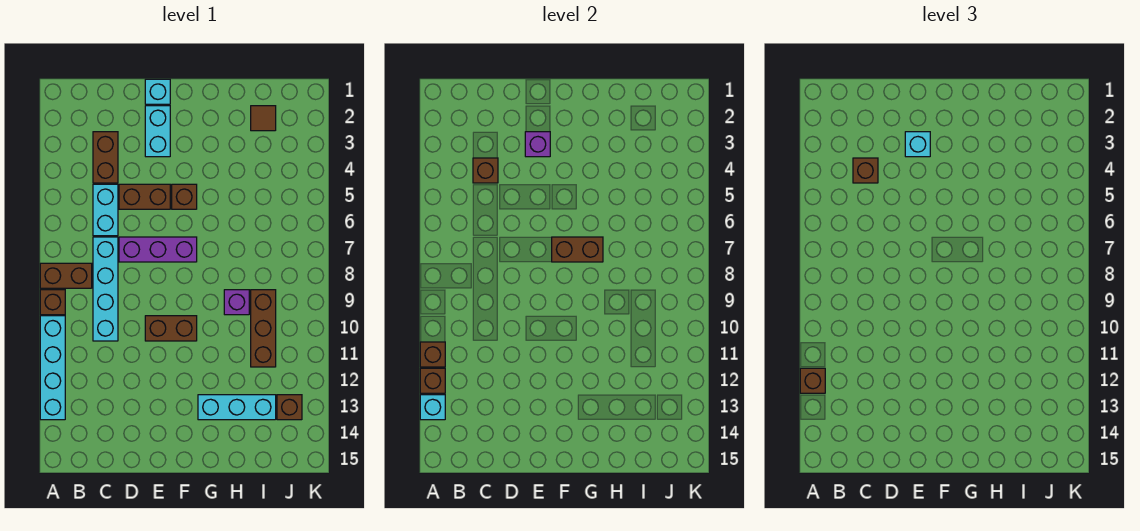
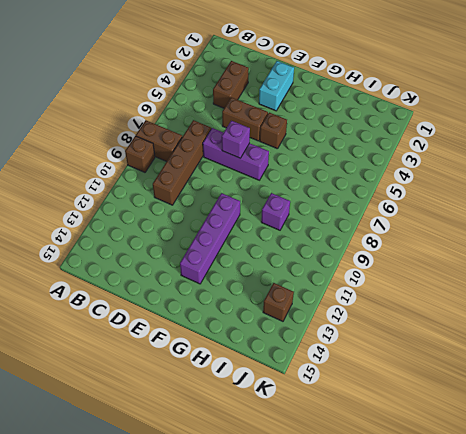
brown 1x4 brick [153,120,211,205] -> cyan 1x4 brick [93,237,118,341]
purple 1x1 brick [222,121,250,158] -> purple 1x1 brick moved to [525,132,550,157]
purple 1x4 brick [180,193,240,284] -> brown 1x2 brick [145,316,197,341]
none -> cyan 1x4 brick [40,316,65,420]
none -> cyan 1x2 brick [93,184,118,236]
none -> cyan 1x1 brick [145,79,170,104]

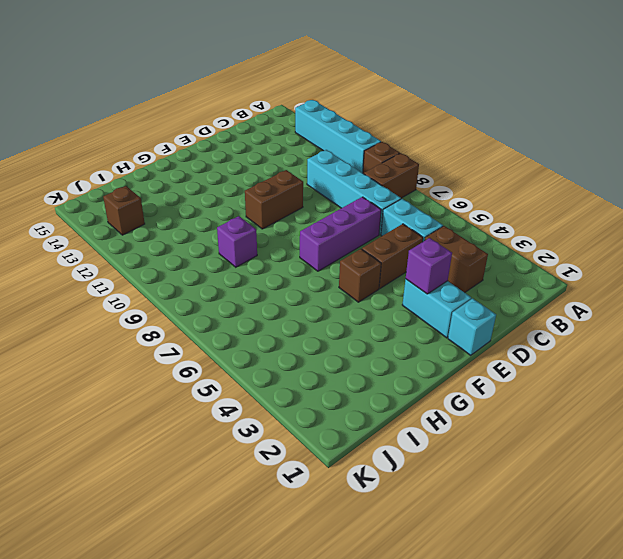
none -> cyan 1x3 brick [198,395,276,420]
none -> brown 1x1 tile [251,106,276,131]
none -> brown 1x3 brick [251,290,276,367]

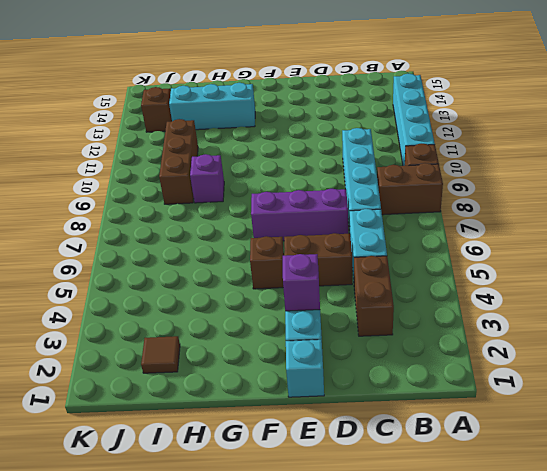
none -> brown 1x2 brick [145,316,197,341]
none -> brown 1x1 brick [420,342,445,367]
none -> brown 1x1 brick [420,368,445,393]

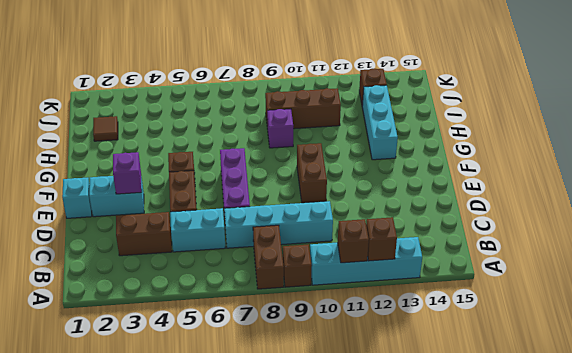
none -> cyan 1x1 brick [420,395,445,420]
none -> brown 1x1 brick [473,158,498,183]
none -> brown 1x2 brick [552,237,603,262]

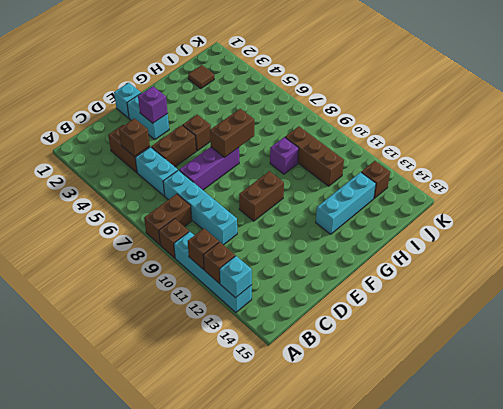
none -> brown 1x1 brick [800,368,825,393]
none -> brown 1x1 brick [853,158,878,183]
none -> cyan 1x1 brick [905,132,930,157]

